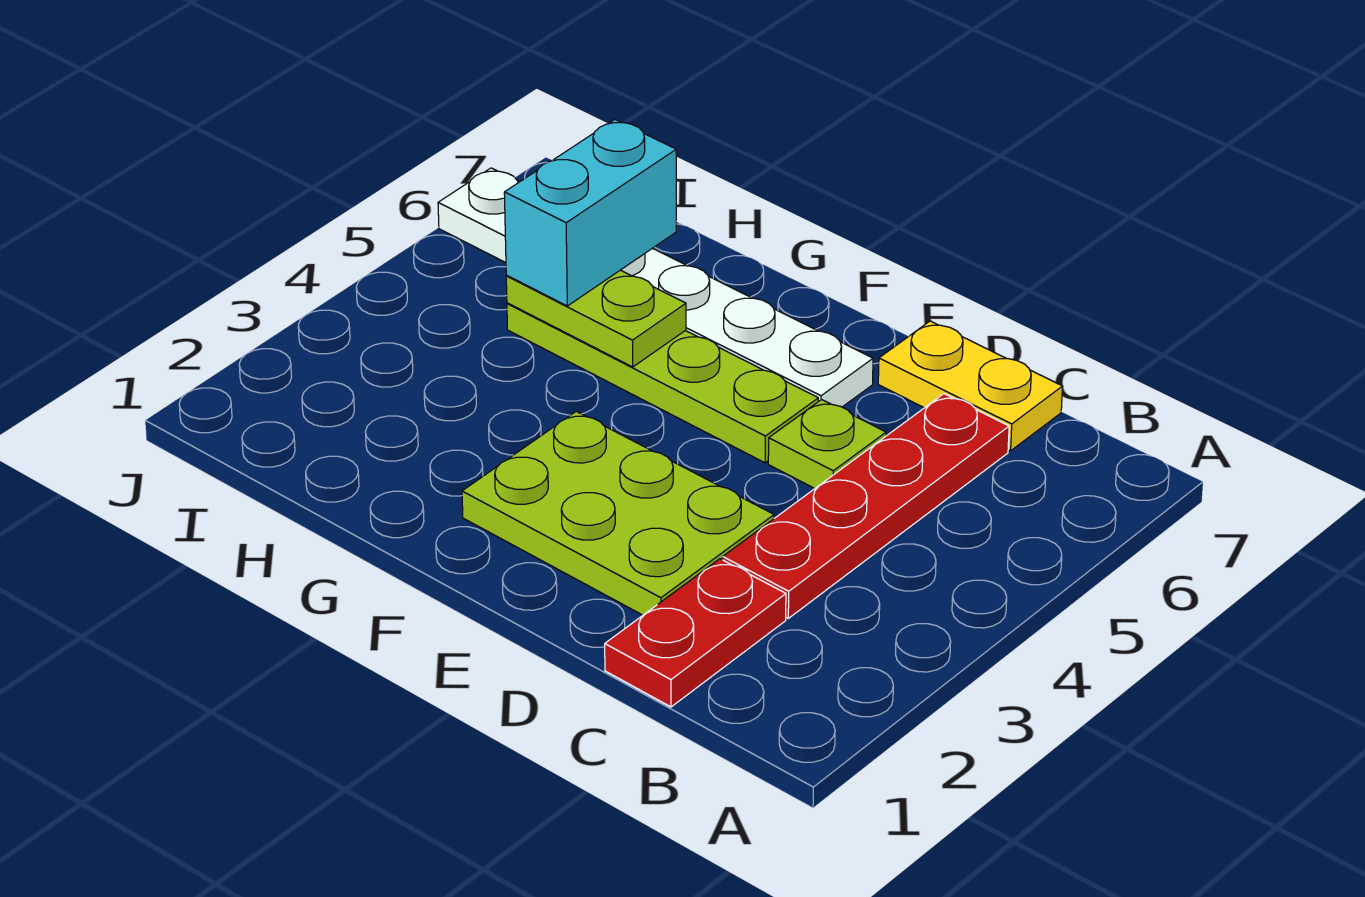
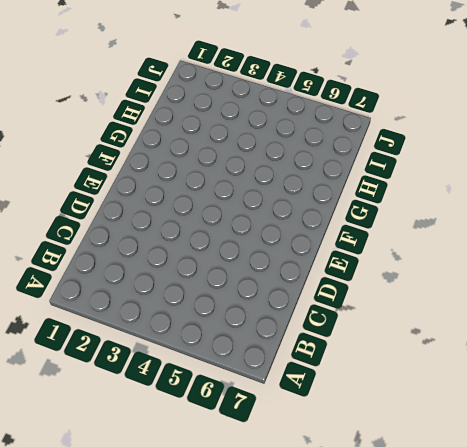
none -> red 1x2 plate [605,559,786,707]
none -> red 1x4 plate [723,394,1009,618]

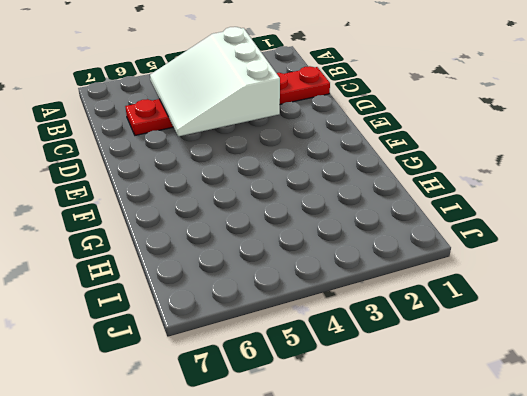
white 3x3 slope [150,27,280,136] -> none
none -> yellow 1x2 plate [878,321,1063,451]
none -> lime 2x3 plate [462,411,774,615]

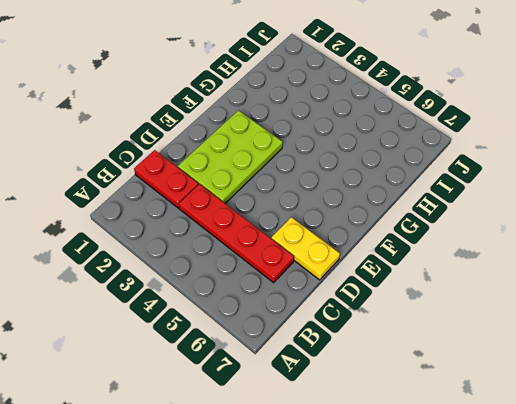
yellow 1x2 plate [271,217,340,280] -> yellow 1x2 plate turned to [878,321,1063,451]
none -> lime 1x1 plate [768,400,886,488]
none -> lime 1x4 plate [507,303,818,463]

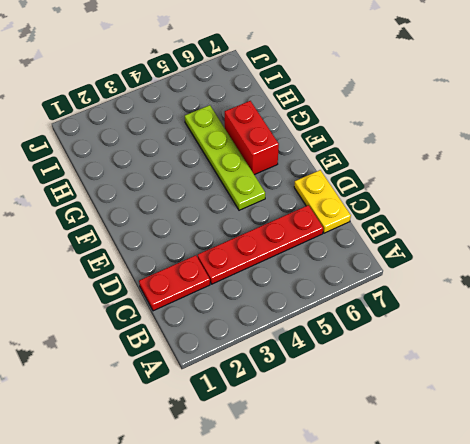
red 1x2 brick [225,101,279,175] -> white 1x6 plate [438,168,873,407]
none -> lime 2x3 plate [462,411,774,615]
none -> lime 1x1 plate [768,400,886,488]

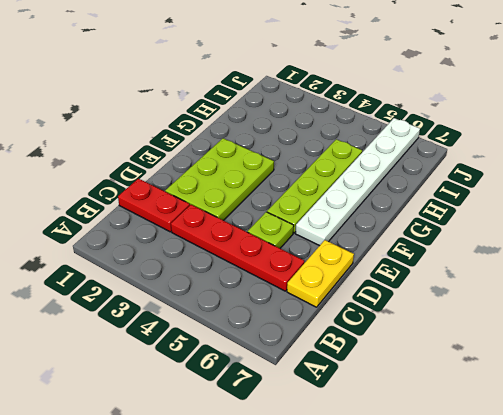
none -> lime 1x2 plate [506,270,686,367]
none -> cyan 1x2 brick [504,120,676,306]

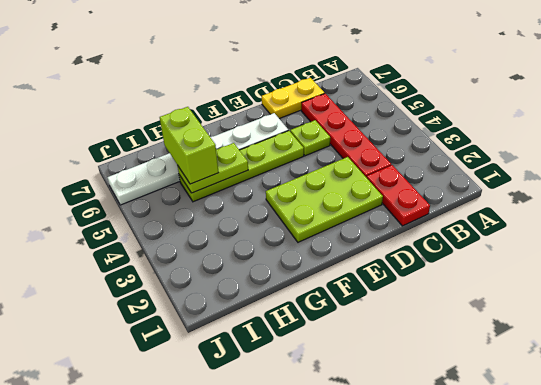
lime 1x2 brick [160,107,219,184] -> cyan 1x2 brick [504,120,676,306]

